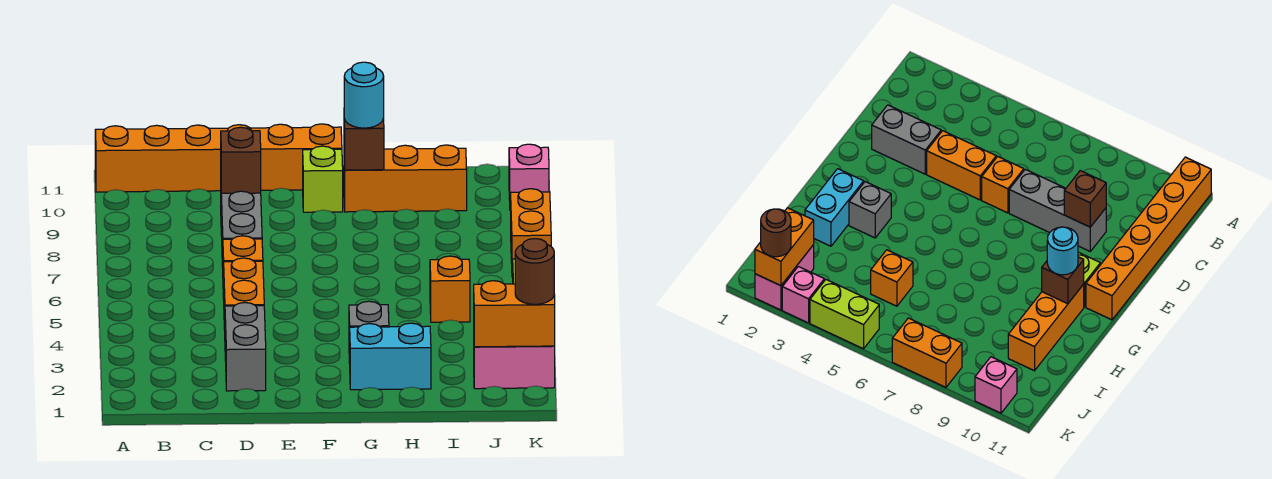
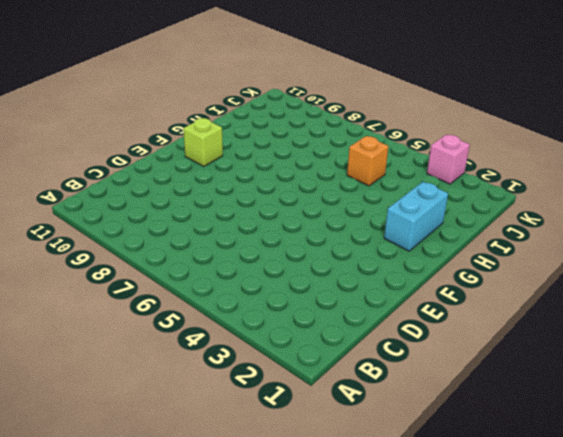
none -> orange 1x6 brick [95,124,342,192]
none -> grey 1x2 brick [225,303,266,391]
none -> orange 1x2 brick [224,258,264,330]

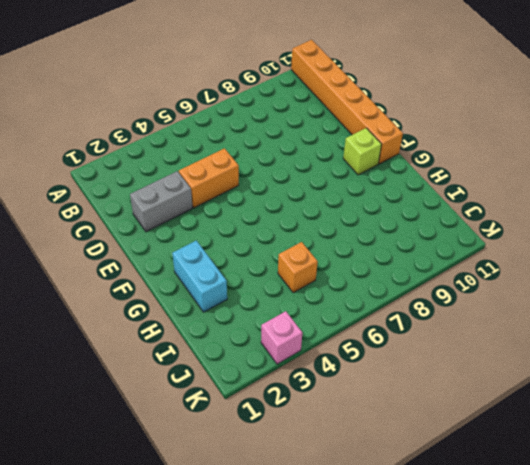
none -> orange 1x1 brick [223,236,263,299]
none -> grey 1x3 brick [221,191,262,268]
none -> grey 1x1 brick [349,301,389,363]

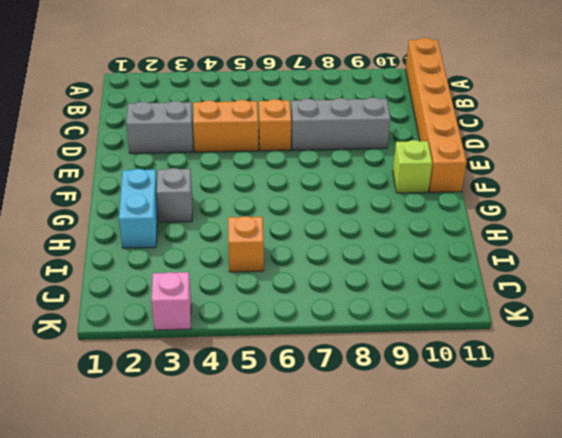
none -> orange 1x3 brick [344,145,467,212]
none -> pink 1x2 brick [474,346,555,389]
none -> lime 1x2 brick [810,280,879,349]

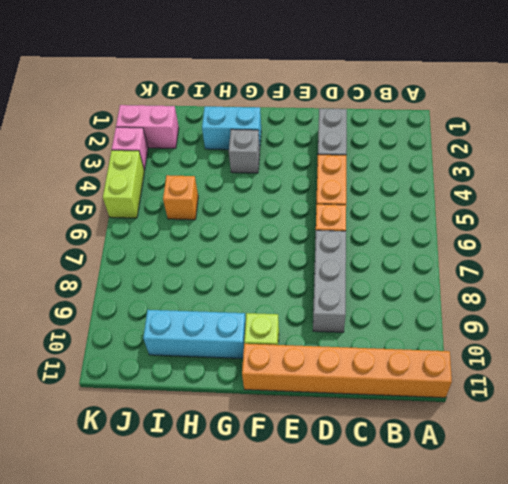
cyan 1x3 brick [143,310,246,359] -> orange 1x3 brick [344,145,467,212]
none -> orange 1x2 brick [511,189,551,277]
none -> pink 1x1 brick [509,144,549,210]
none -> brown 1x1 brick [221,127,261,193]

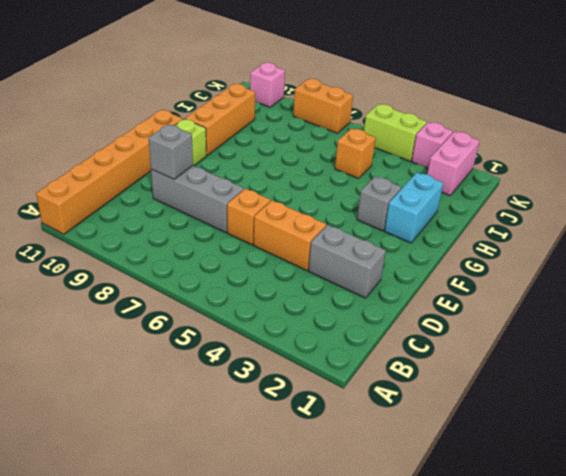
grey 1x1 brick [149,124,193,179] -> brown 1x1 brick [221,127,261,193]
none -> brown 1x1 brick [344,118,384,170]
none -> orange 1x2 brick [474,281,555,347]
none -> cyan 1x1 round brick [344,62,384,128]

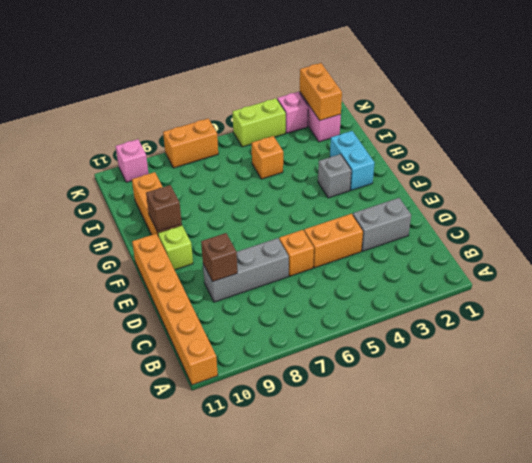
none -> cyan 1x1 round brick [344,62,384,128]
none -> brown 1x1 round brick [515,239,554,304]

